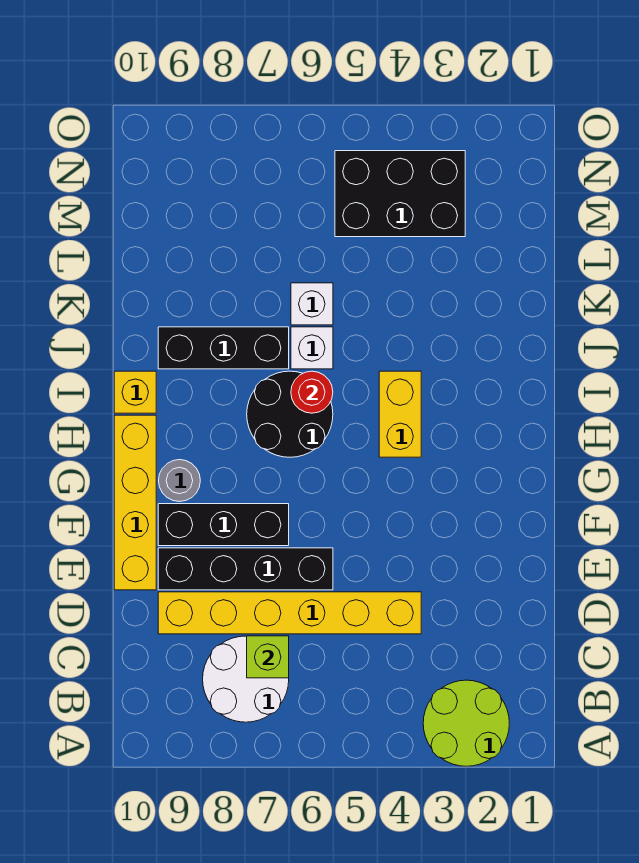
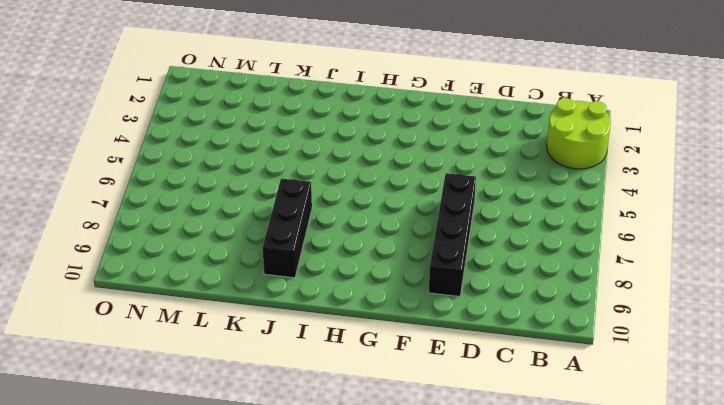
none -> white 2x2 round brick [203,636,289,722]
none -> yellow 1x6 brick [158,592,421,634]
none -> yellow 1x4 brick [114,415,156,590]

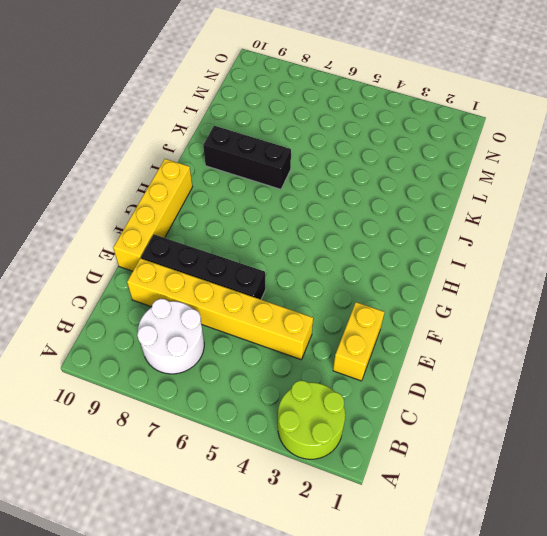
yellow 1x2 brick [333,302,384,381] -> yellow 1x2 brick moved to [379,371,421,457]
none -> black 1x3 brick [158,504,289,546]
none -> grey 1x1 round brick [159,460,200,502]
none -> black 2x2 round brick [247,371,333,457]

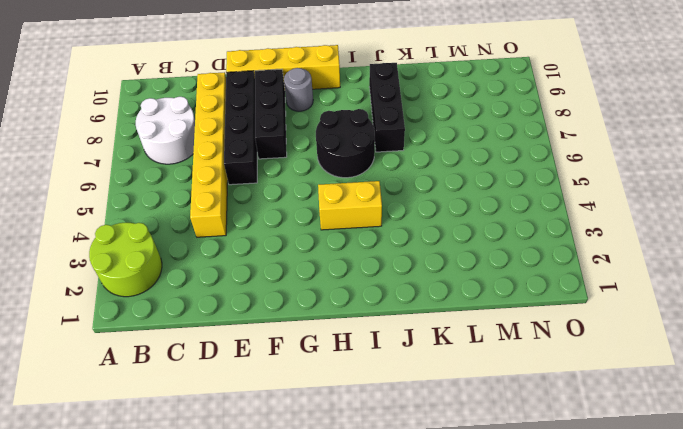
none -> yellow 1x1 brick [114,371,156,413]
none -> white 1x1 brick [291,327,333,369]
none -> white 1x1 brick [291,283,333,325]

